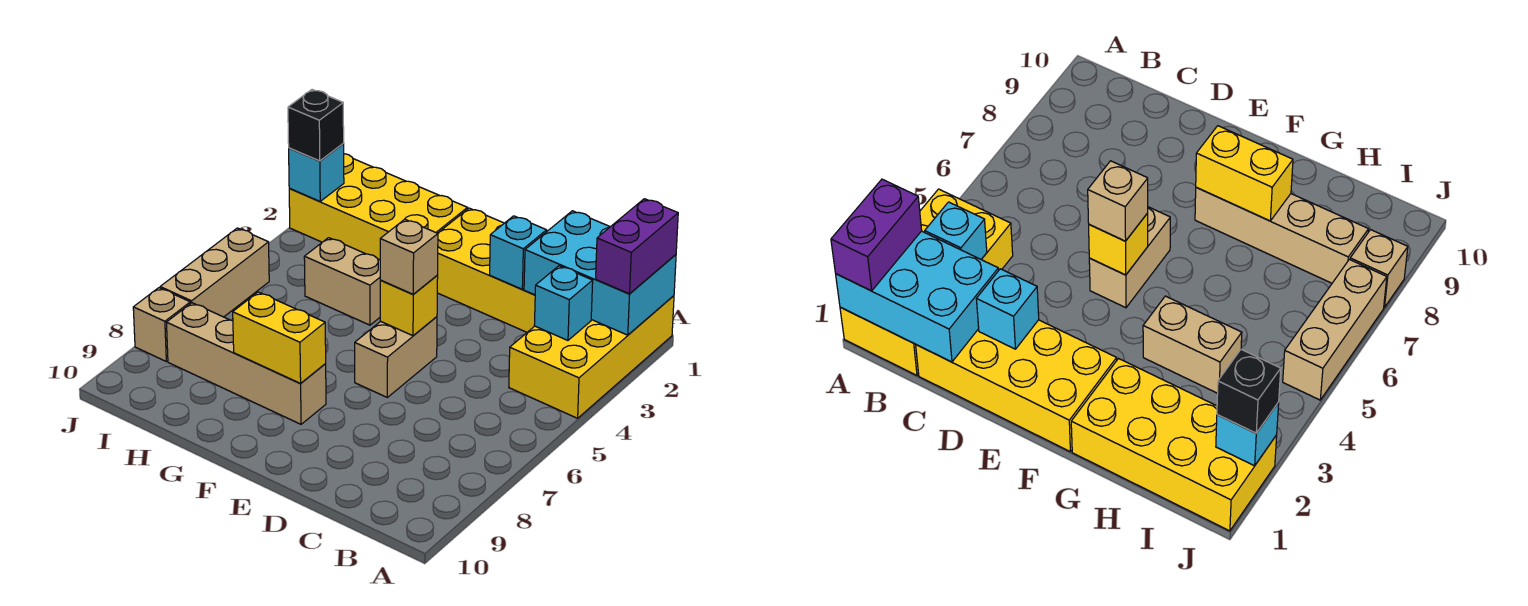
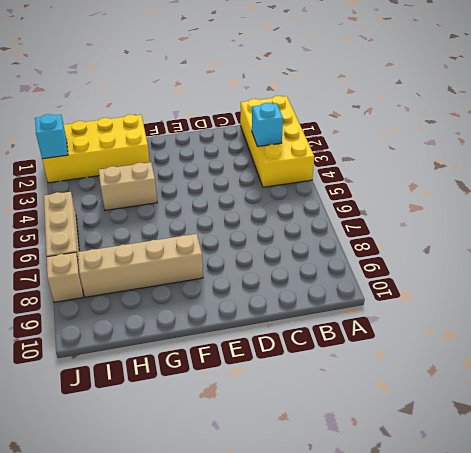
none -> yellow 2x4 brick [437,208,535,332]
none -> tan 1x2 brick [355,317,437,397]
none -> cyan 2x3 brick [524,211,676,335]

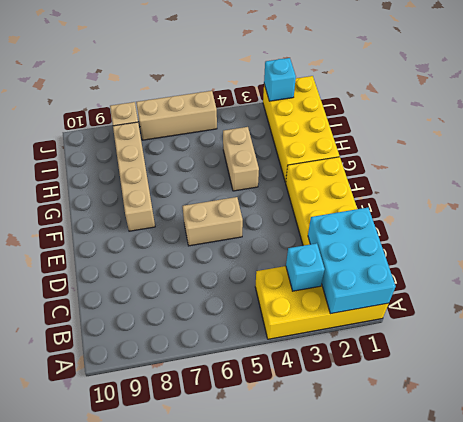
none -> cyan 1x1 brick [490,216,547,289]
none -> yellow 1x1 brick [380,276,438,336]
none -> yellow 1x2 brick [233,292,326,384]

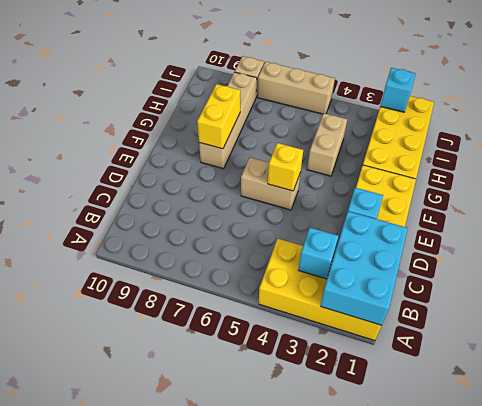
none -> purple 1x2 brick [596,199,678,294]
none -> tan 1x1 brick [380,219,438,294]
none -> black 1x1 brick [288,90,344,161]

